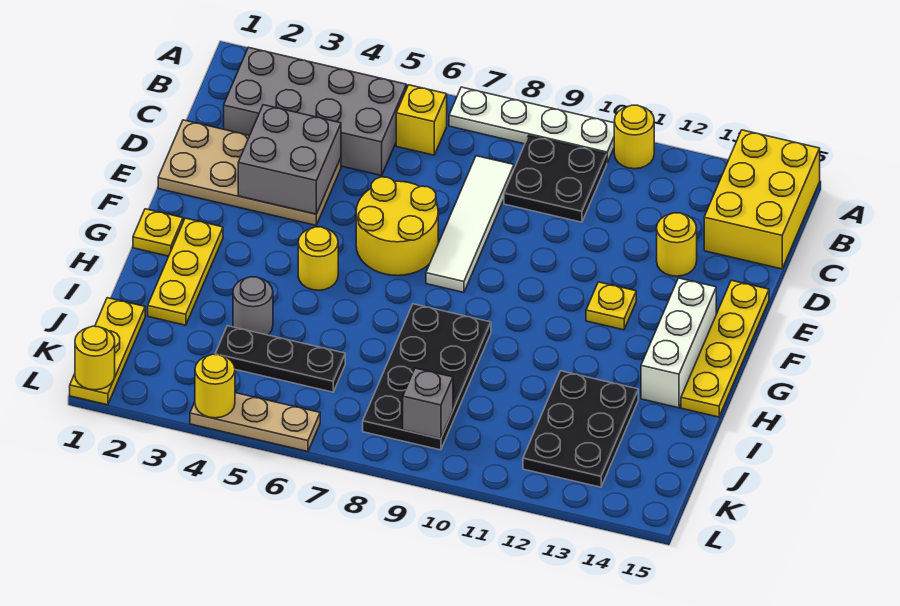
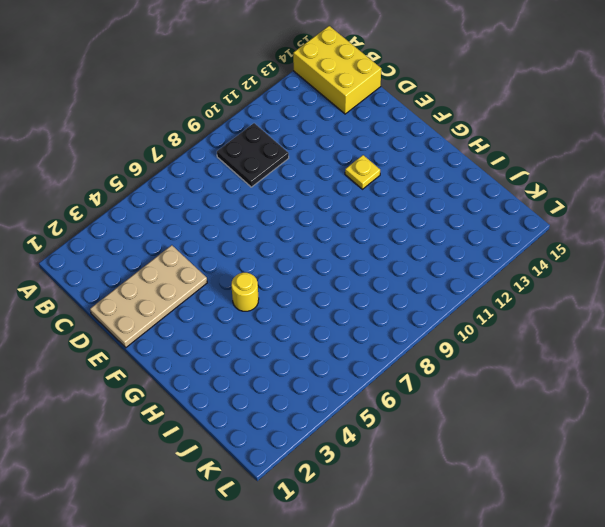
none -> white 1x4 plate [449,87,614,162]
none -> yellow 1x1 round brick [614,105,654,169]
none -> grey 2x4 brick [224,47,406,176]

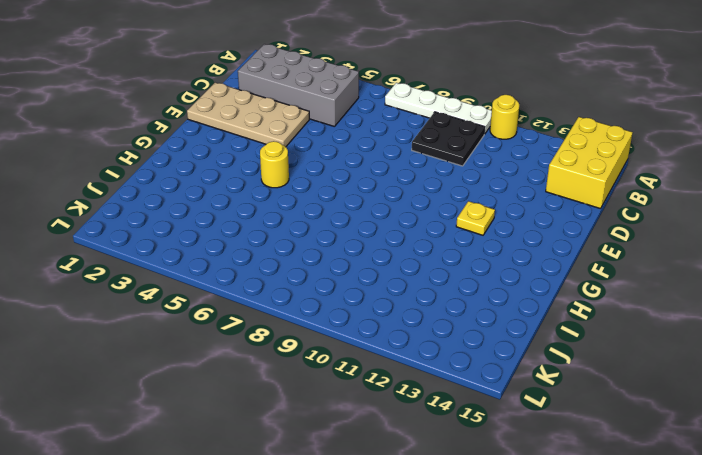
none -> yellow 1x1 brick [396,85,447,155]
none -> white 1x4 tile [426,156,514,292]
none -> yellow 1x1 round brick [657,213,697,276]

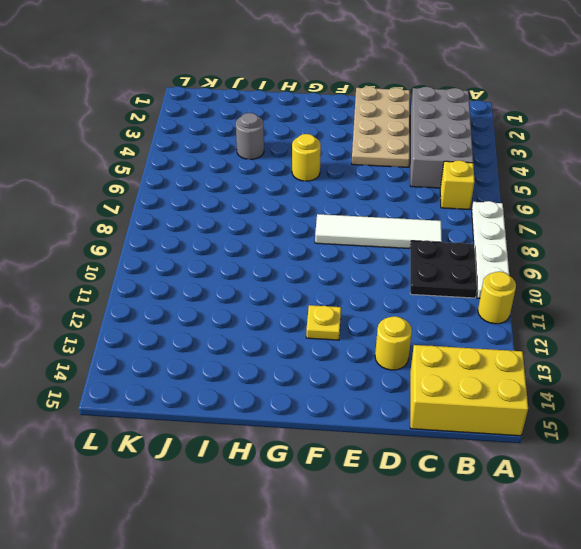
none -> yellow 2x2 round brick [356,177,438,276]
none -> yellow 1x4 plate [681,280,769,417]
none -> white 1x3 brick [641,278,716,408]

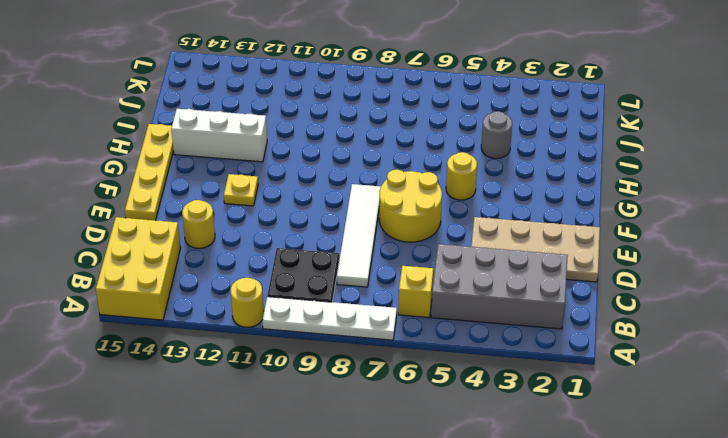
white 1x3 brick [171,109,267,162] -> white 1x3 brick turned to [641,278,716,408]
none -> yellow 1x1 plate [133,209,183,256]
none -> yellow 1x3 plate [148,218,223,325]
none -> black 2x4 plate [363,304,491,450]

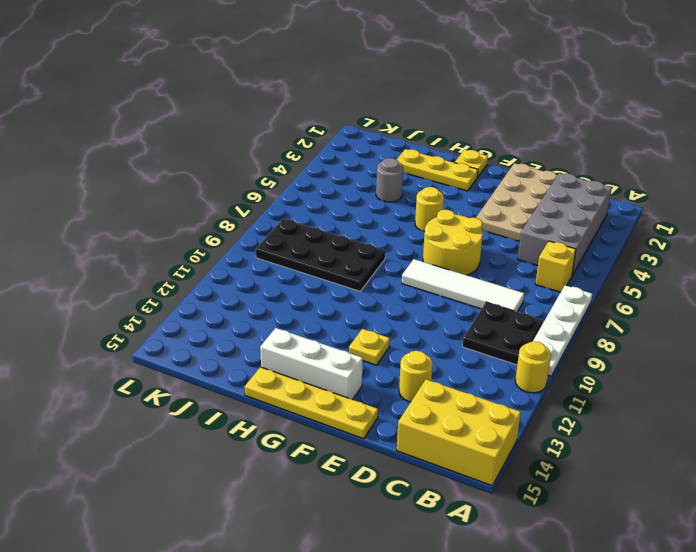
none -> black 2x3 plate [523,371,638,487]
none -> yellow 1x3 plate [70,298,145,405]
none -> black 1x3 plate [215,326,345,392]

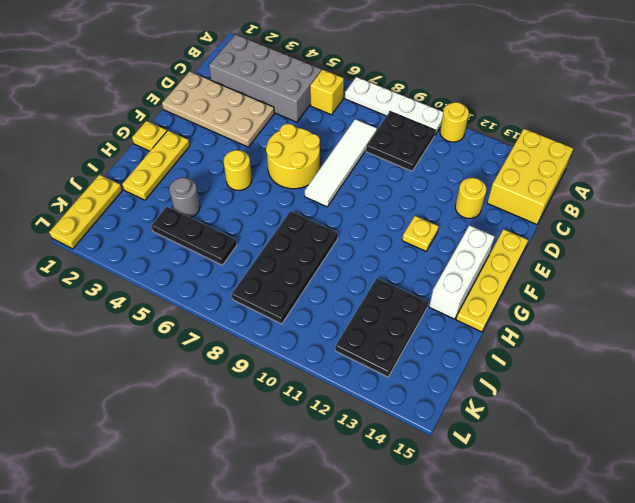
none -> tan 1x3 plate [190,393,320,451]
none -> grey 2x2 brick [238,105,341,214]
none -> grey 1x1 brick [403,368,453,439]

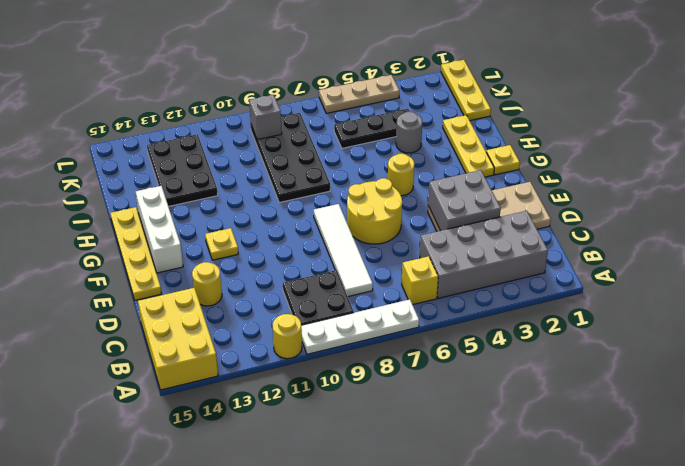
none -> yellow 1x1 round brick [75,326,115,390]
none -> yellow 1x1 round brick [195,354,235,418]

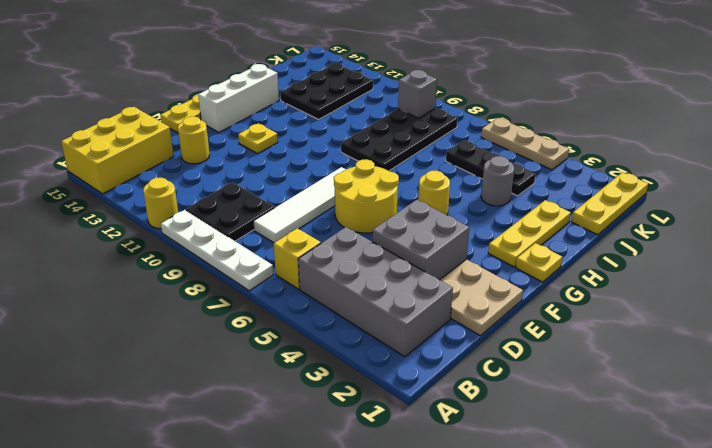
none -> yellow 1x1 round brick [75,326,115,390]
none -> yellow 1x1 round brick [195,354,235,418]

